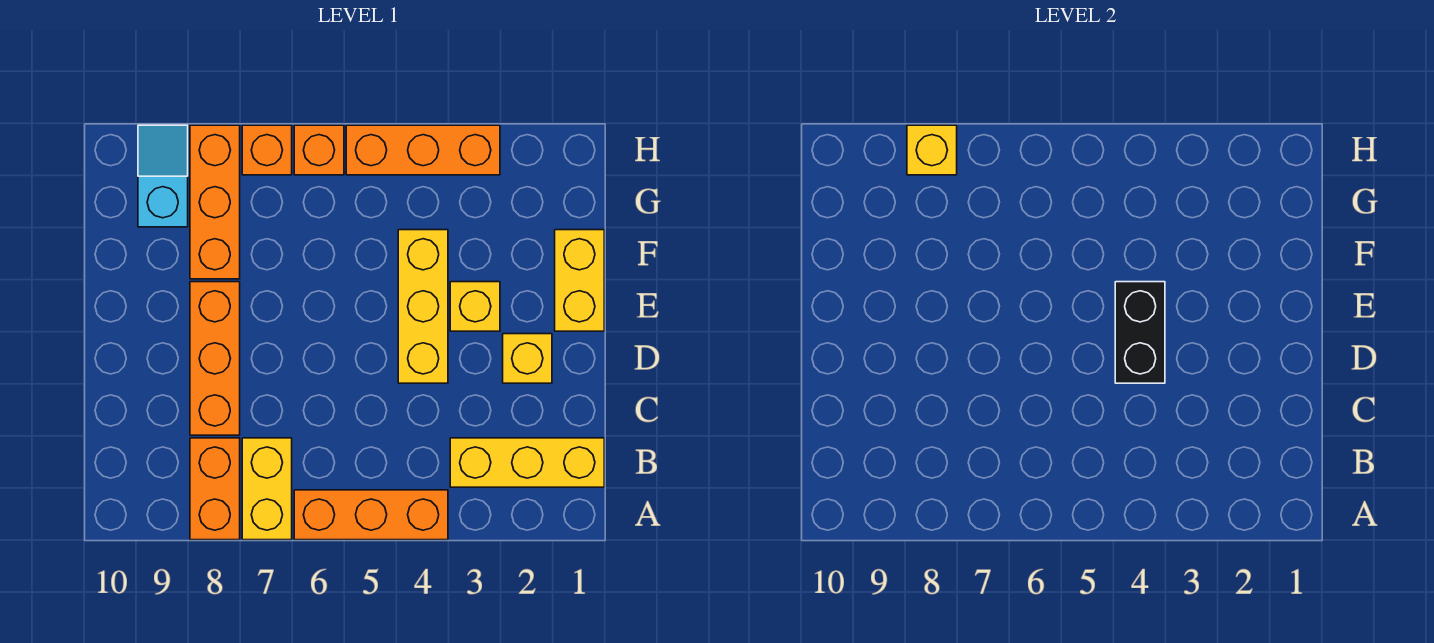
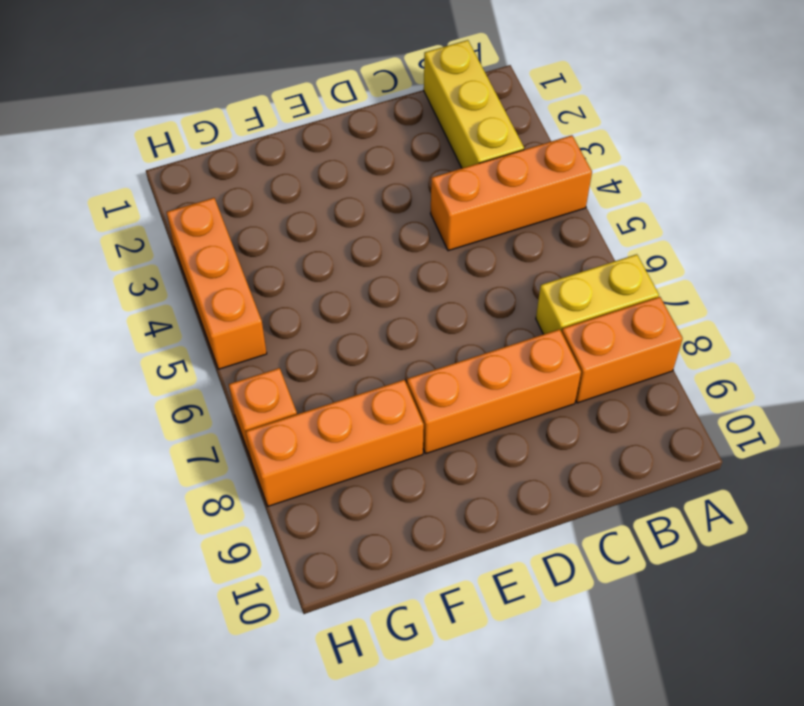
orange 1x3 brick [431,135,592,251] -> orange 1x3 brick turned to [294,490,448,540]
none -> yellow 1x1 brick [503,334,552,383]
none -> yellow 1x3 brick [398,230,448,383]
none -> yellow 1x2 brick [555,230,604,331]

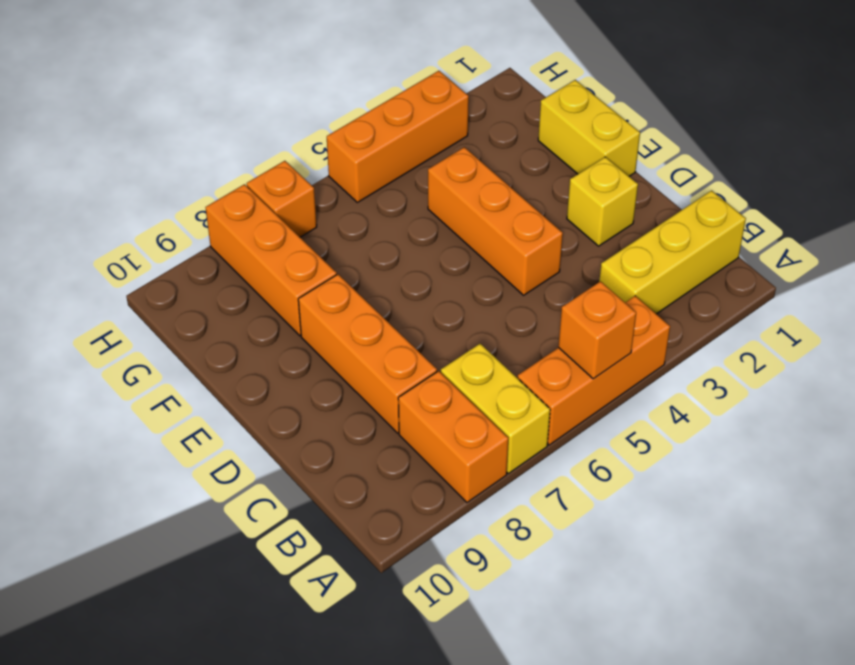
orange 1x1 brick [558,281,636,379] -> orange 1x1 brick moved to [294,125,344,175]
orange 1x3 brick [428,147,563,295] -> yellow 1x3 brick [398,230,448,383]
none -> yellow 1x1 brick [450,282,500,331]
none -> cyan 1x2 slope [138,125,188,227]
none -> black 1x2 brick [1115,282,1165,383]

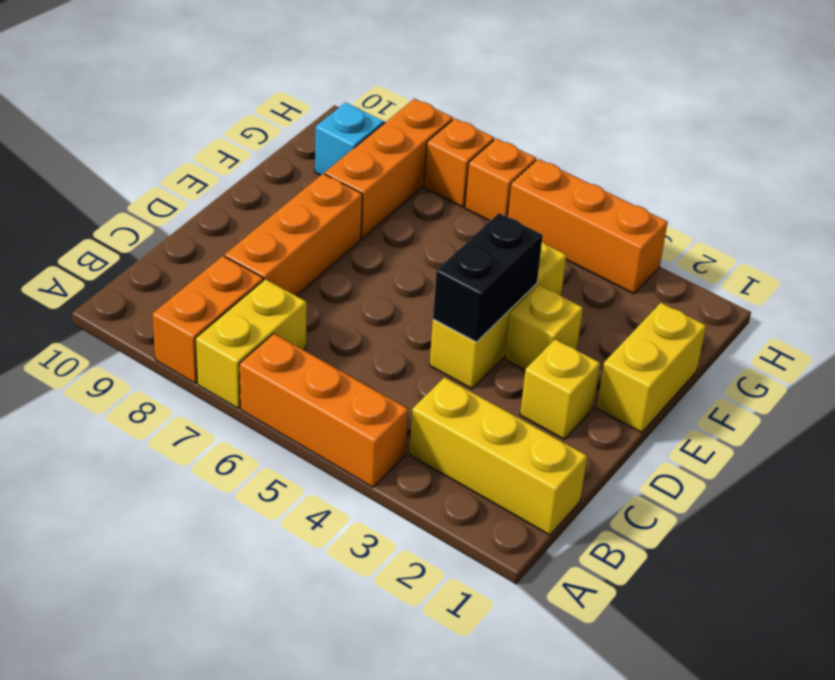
none -> yellow 1x1 brick [907,125,957,175]

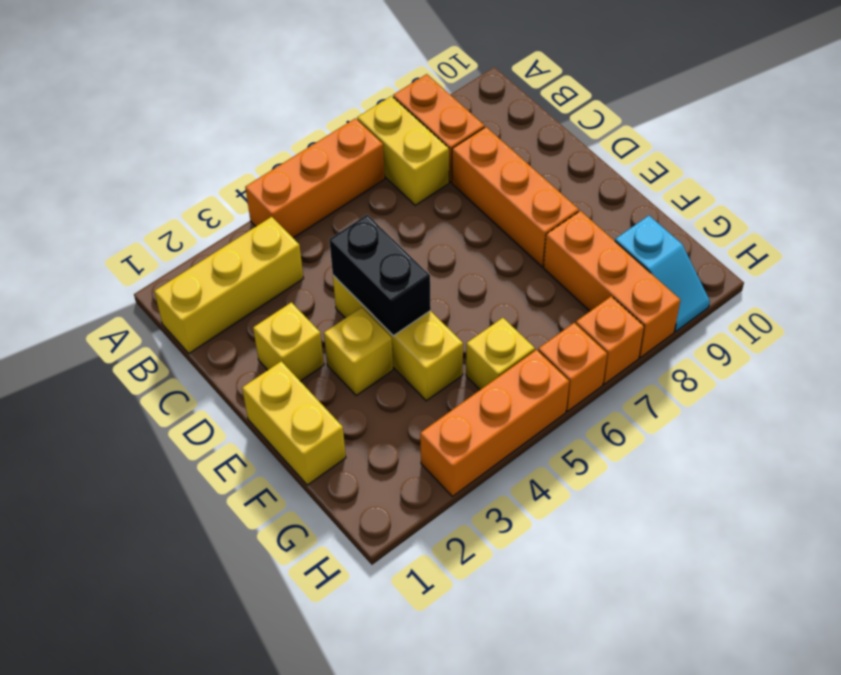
yellow 1x1 brick [466,318,535,390] -> yellow 1x1 brick moved to [907,125,957,175]

